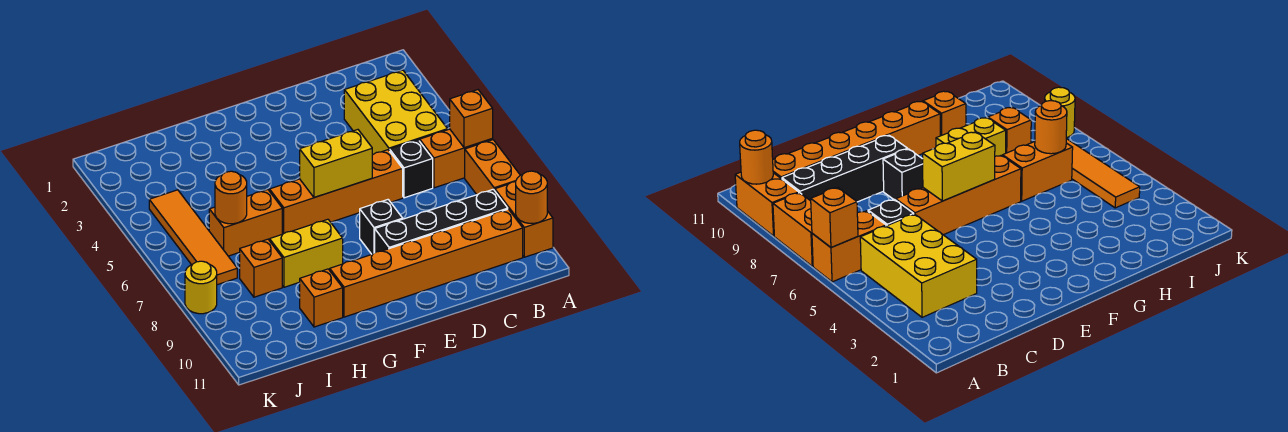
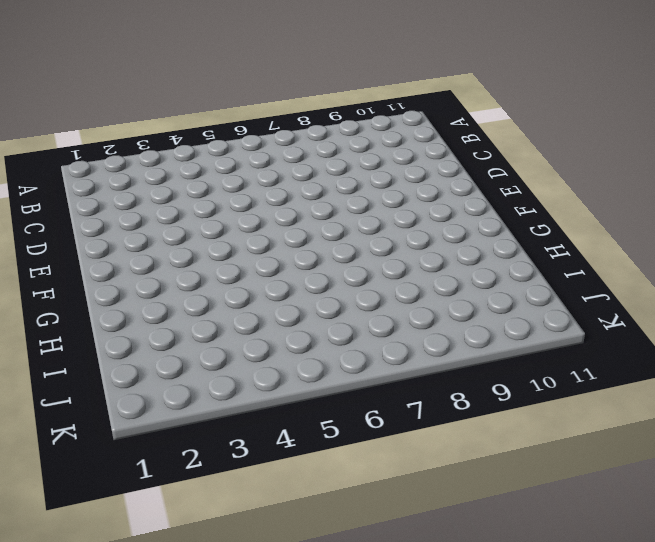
none -> orange 1x2 brick [420,129,493,188]
none -> orange 1x2 brick [465,140,520,195]
none -> orange 1x2 brick [495,182,553,257]

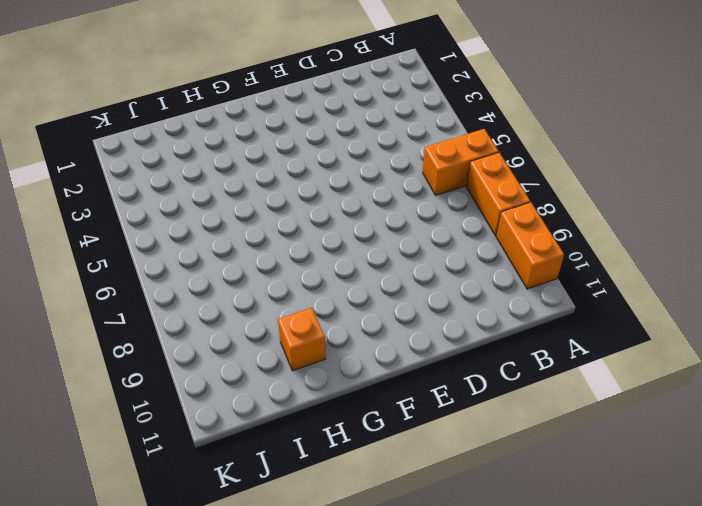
none -> yellow 2x3 brick [344,70,448,155]
none -> black 1x4 brick [375,189,508,253]
none -> orange 1x6 brick [330,209,523,317]

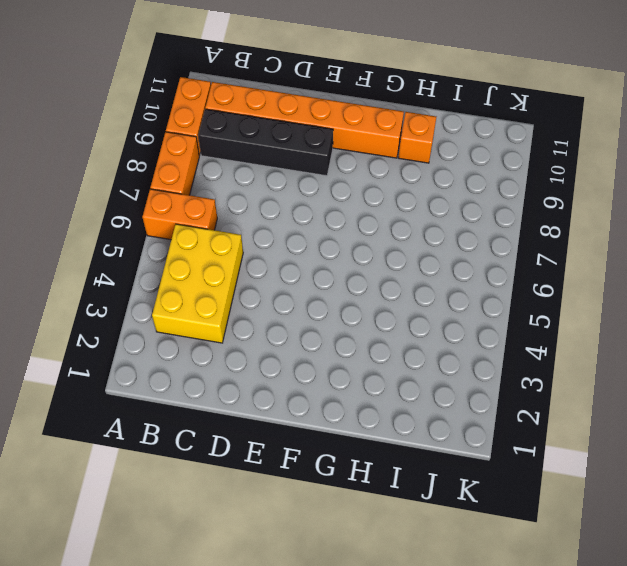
none -> black 1x1 brick [390,140,433,198]
none -> orange 1x4 brick [269,150,403,234]
none -> black 1x1 brick [360,200,403,254]

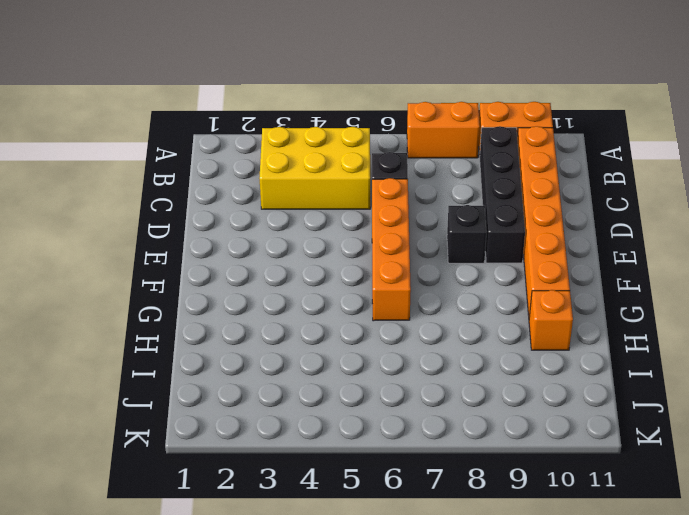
none -> orange 1x2 brick [420,129,493,188]
none -> yellow 1x2 brick [270,219,343,287]
none -> orange 1x2 brick [209,190,282,256]

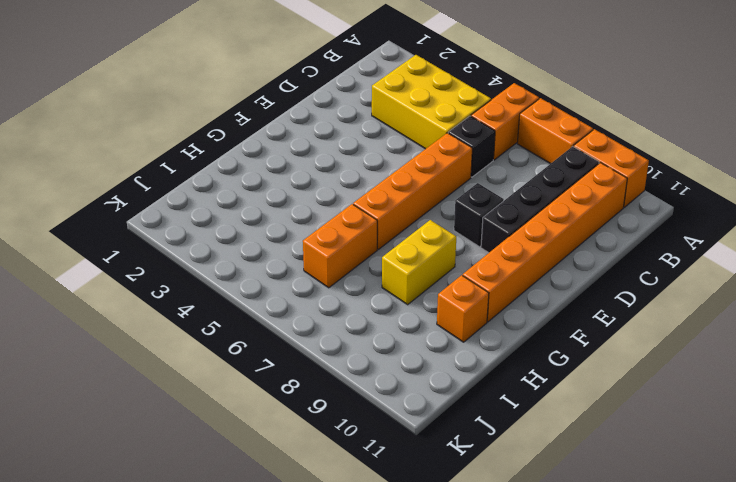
none -> orange 1x1 brick [240,239,282,297]
none -> orange 1x4 tile [149,190,237,285]
none -> yellow 1x1 round brick [185,261,217,314]

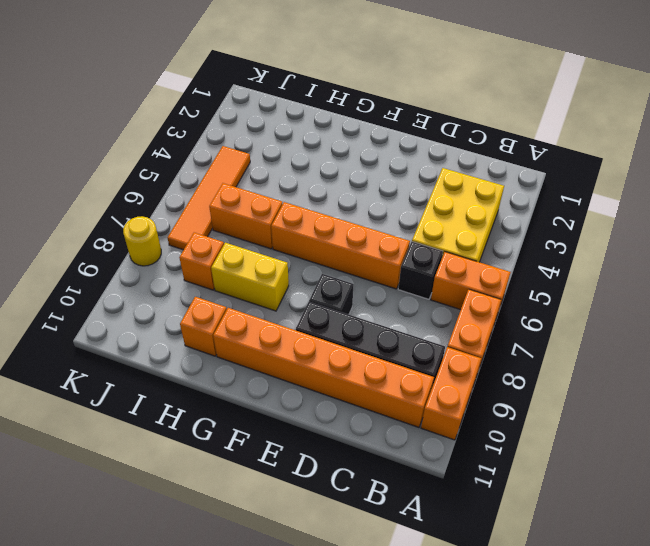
none -> orange 1x1 brick [450,90,493,148]
none -> orange 1x1 round brick [516,171,547,223]
none -> yellow 1x2 brick [300,130,372,197]

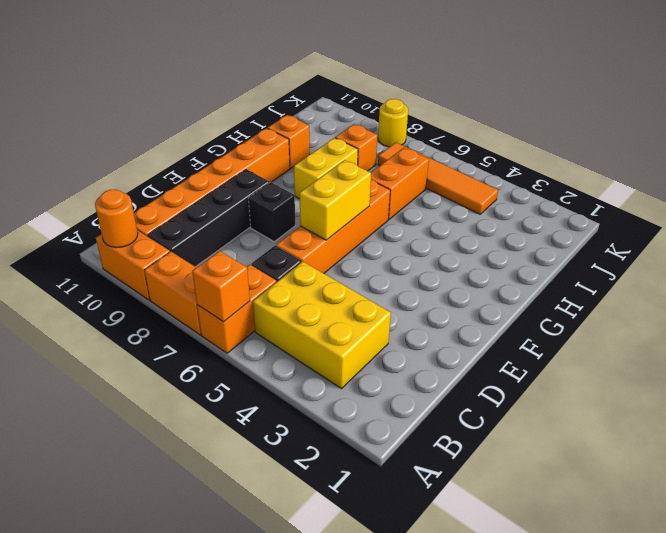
none -> orange 1x1 round brick [215,171,247,224]

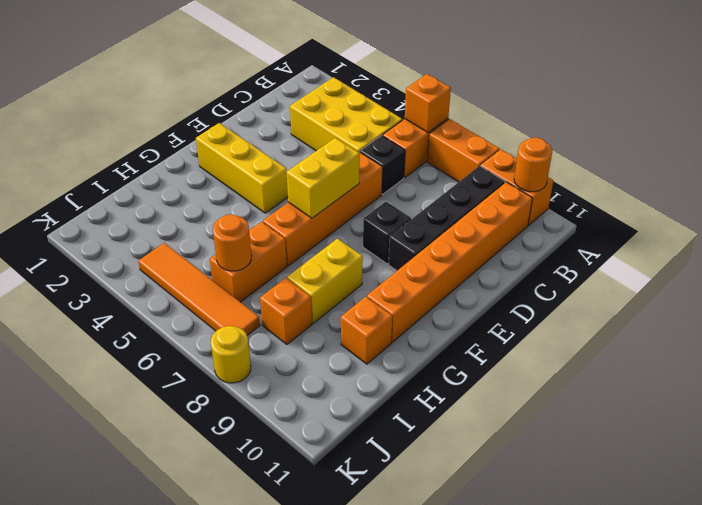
yellow 1x3 brick [196,123,288,213] -> none

